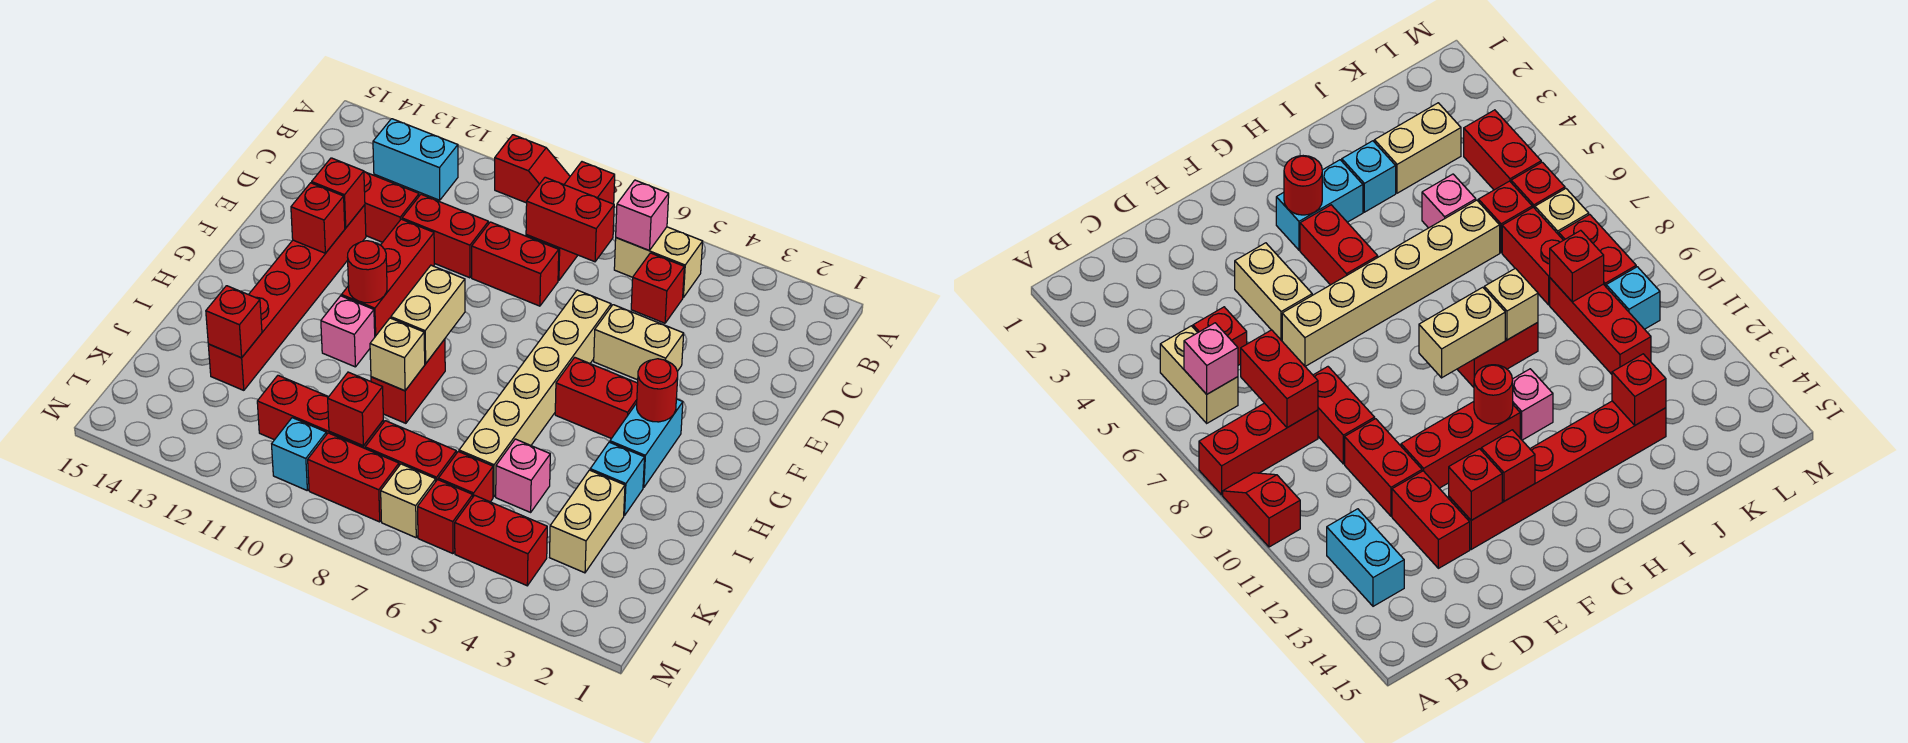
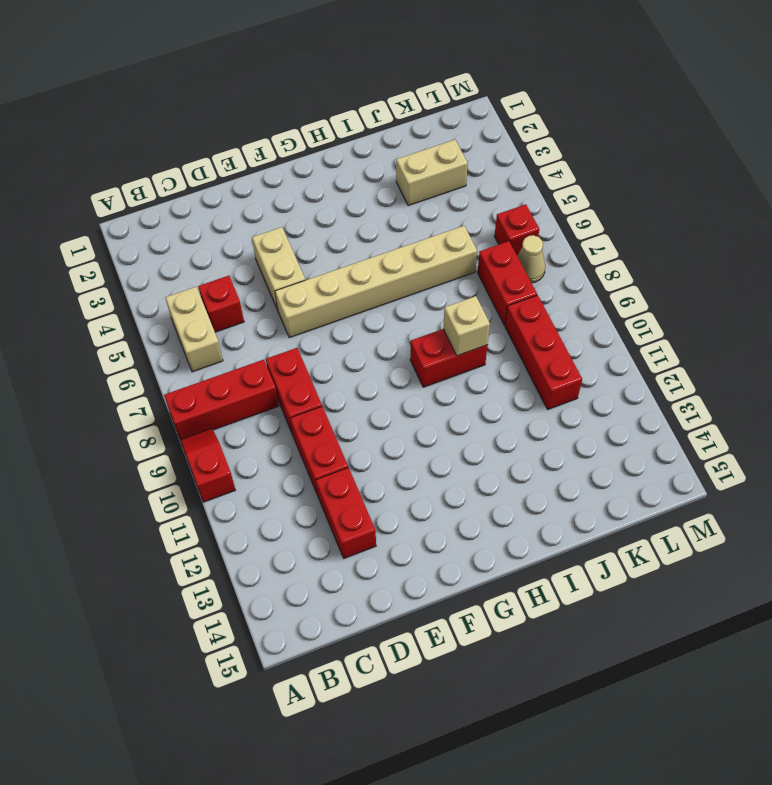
tan 1x1 cone [517,235,545,283] -> tan 1x1 brick [381,464,436,538]
none -> cyan 1x2 brick [373,119,458,200]
none -> red 1x3 brick [342,219,434,336]
none -> red 1x6 brick [208,205,366,390]
none -> cyan 1x2 brick [610,399,683,488]

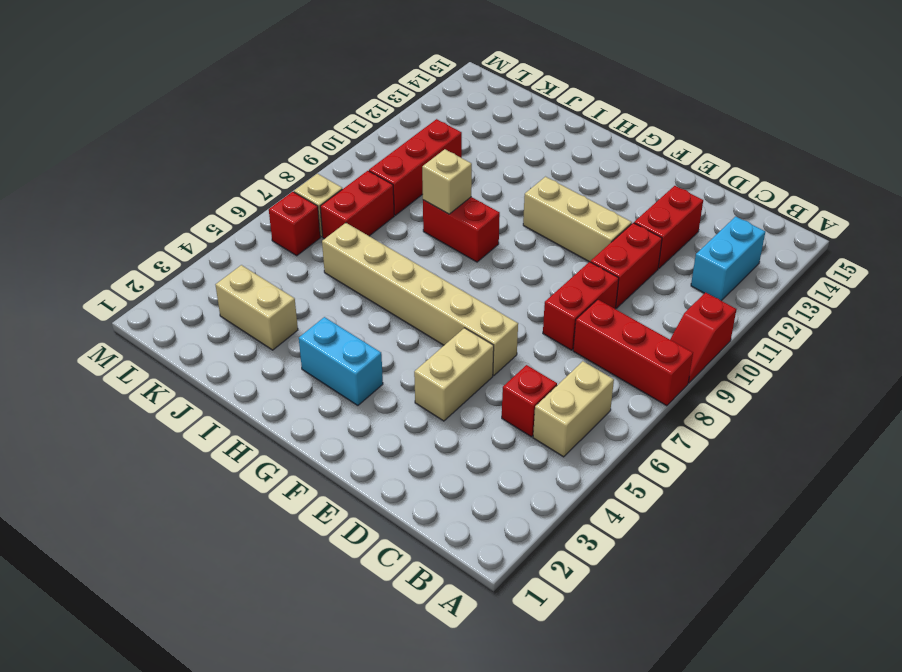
tan 1x3 brick [523,177,632,262] -> red 1x3 brick [342,219,434,336]
none -> red 1x6 brick [208,205,366,390]
none -> red 1x2 brick [555,357,638,439]
none -> pink 1x1 brick [321,296,375,367]
none -> cyan 1x1 brick [590,442,645,516]

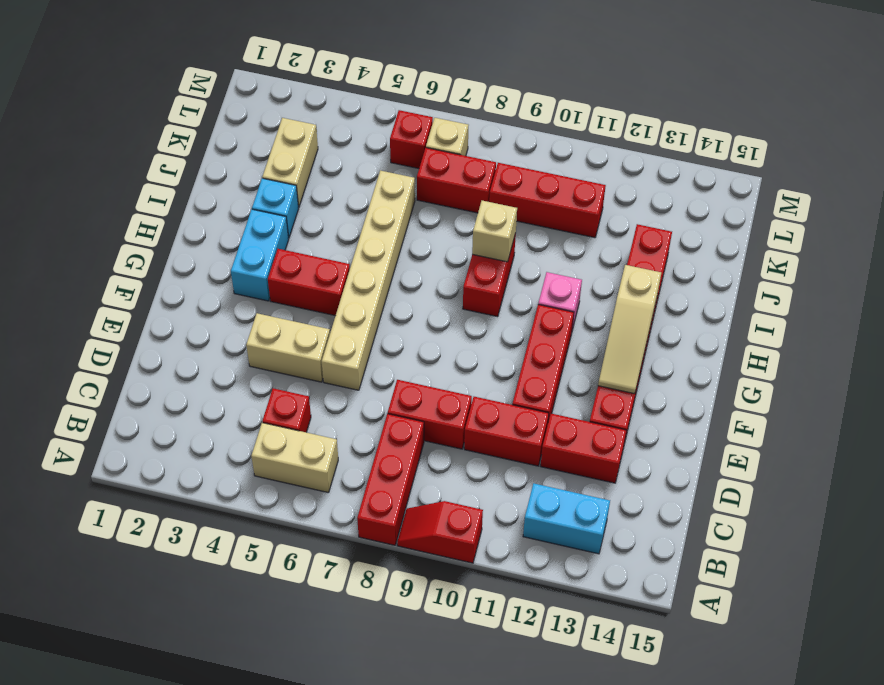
tan 1x3 slope [598,265,661,394] -> red 1x1 brick [291,183,345,253]
none -> pink 1x1 brick [496,439,550,512]
none -> red 1x1 brick [438,452,493,502]
none -> red 1x2 brick [455,495,547,586]
none -> red 1x2 brick [308,433,399,522]

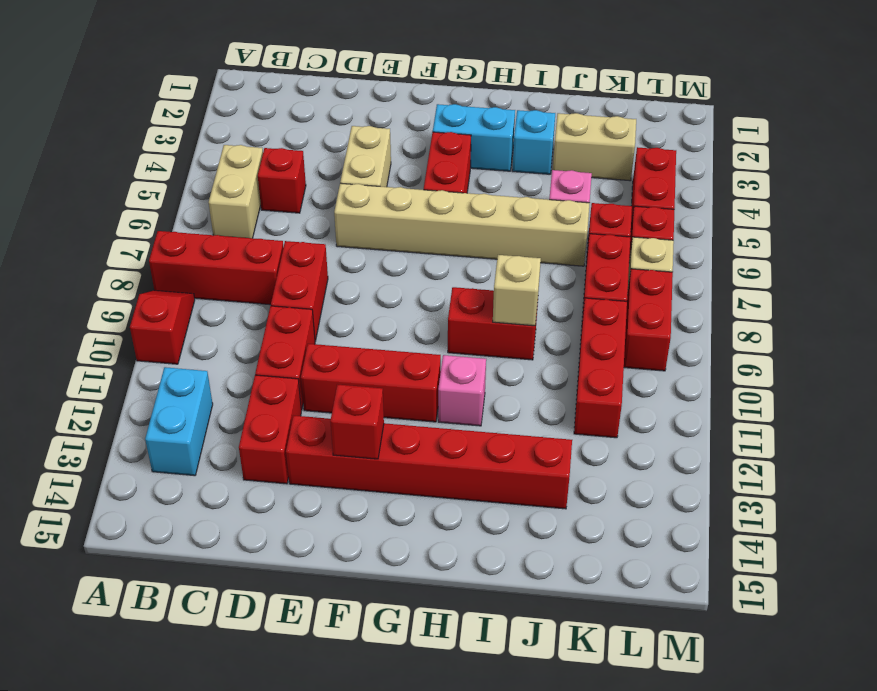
none -> cyan 1x1 brick [272,418,326,490]
none -> pink 1x1 brick [616,180,669,250]
none -> red 1x2 brick [526,177,614,262]
none -> red 1x1 brick [312,158,365,228]

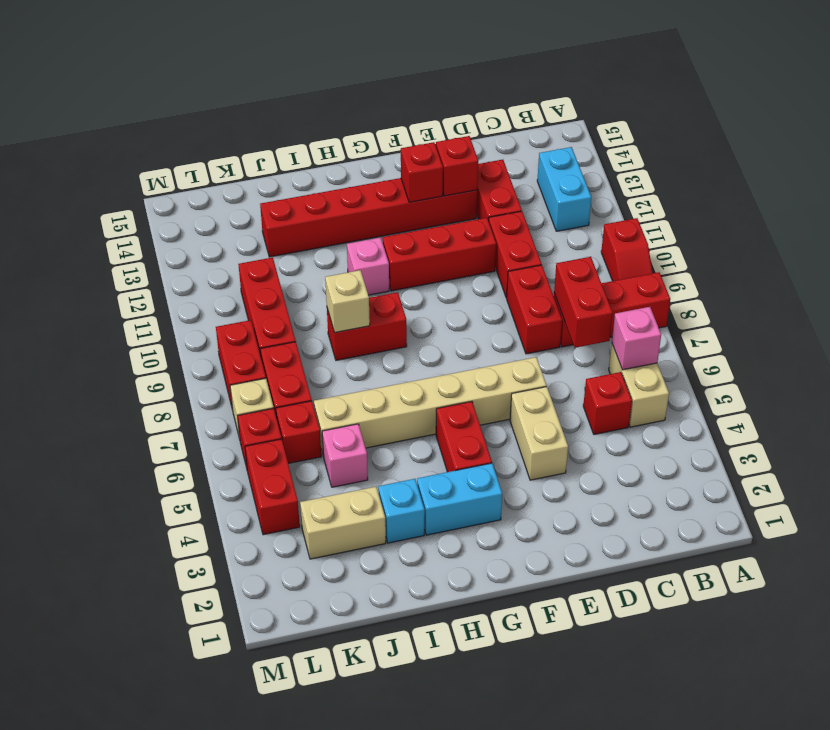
none -> cyan 1x1 brick [272,418,326,490]
none -> red 1x1 round brick [637,359,678,422]
none -> tan 1x2 brick [391,265,465,364]
none -> red 1x1 round brick [348,241,387,303]

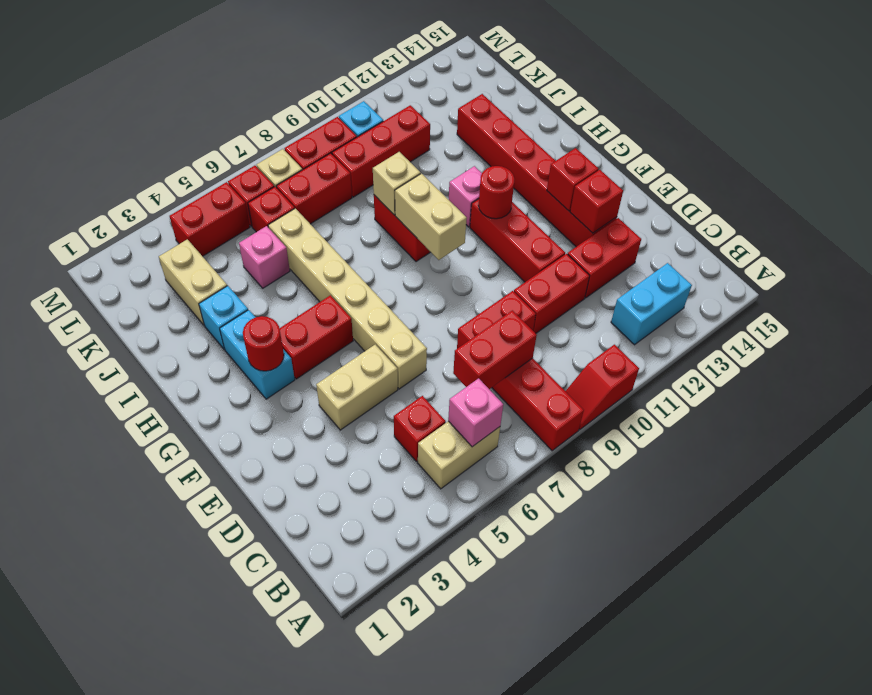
none -> red 1x1 brick [206,286,262,358]
none -> red 1x1 brick [328,372,383,446]

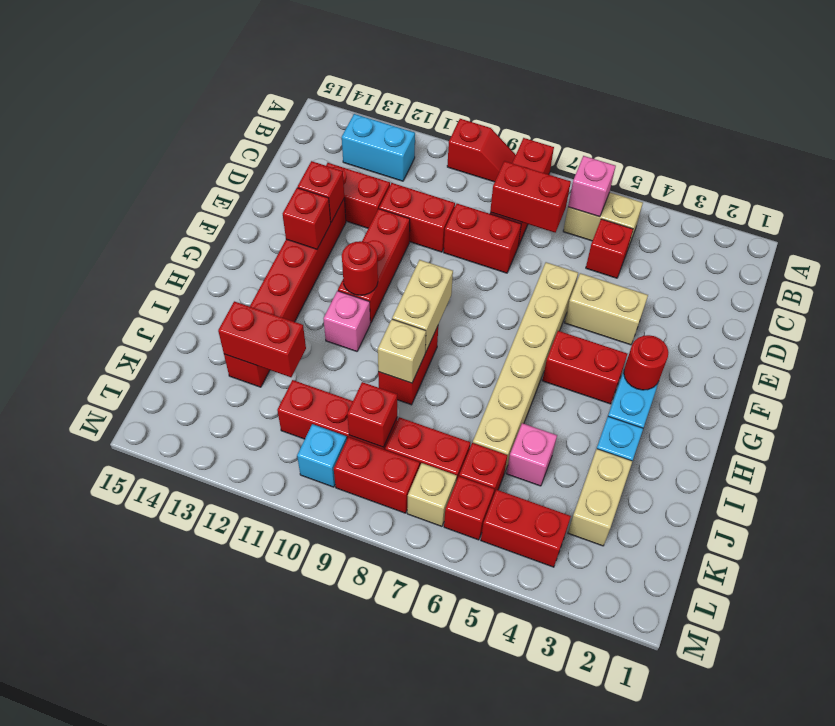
red 1x2 brick [218,301,306,377] -> red 1x1 brick [206,286,262,358]

